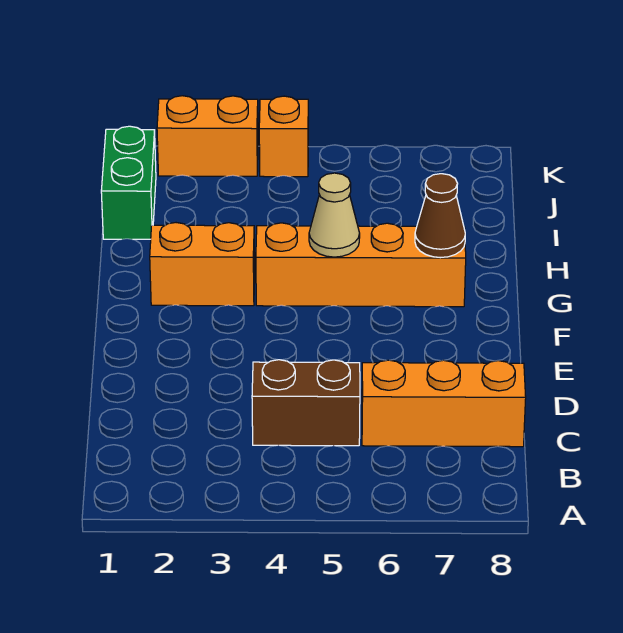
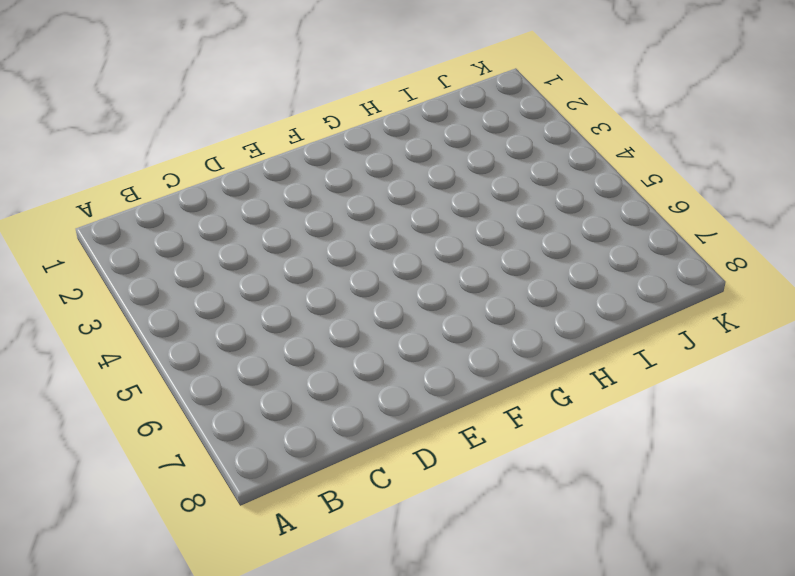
none -> brown 1x2 brick [252,360,360,446]
none -> orange 1x3 brick [362,360,526,447]

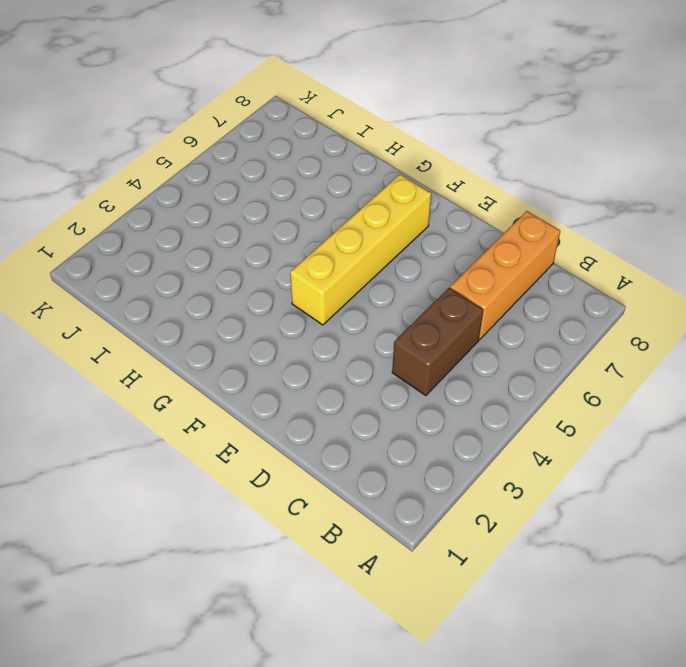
yellow 1x4 brick [290,174,431,325] -> none
none -> orange 1x2 brick [150,223,255,306]
none -> orange 1x4 brick [256,223,466,307]

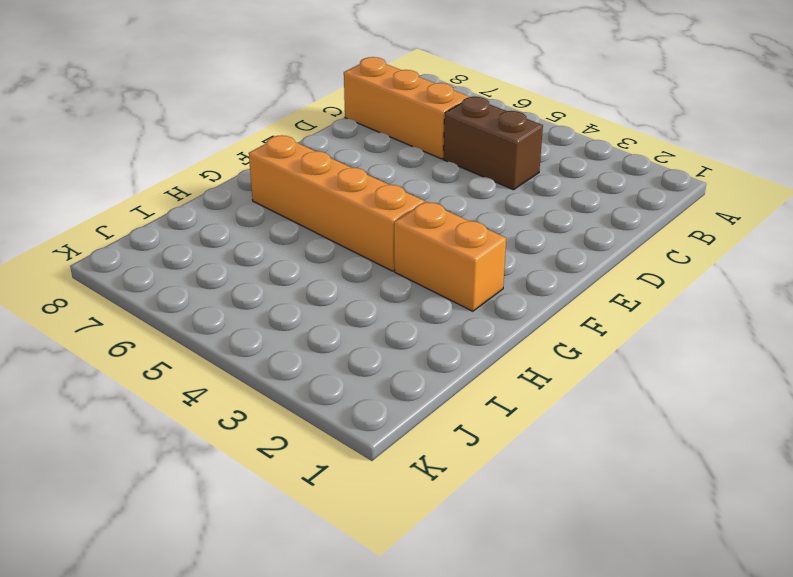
none -> green 1x2 brick [101,126,156,239]
none -> orange 1x2 brick [157,96,258,176]

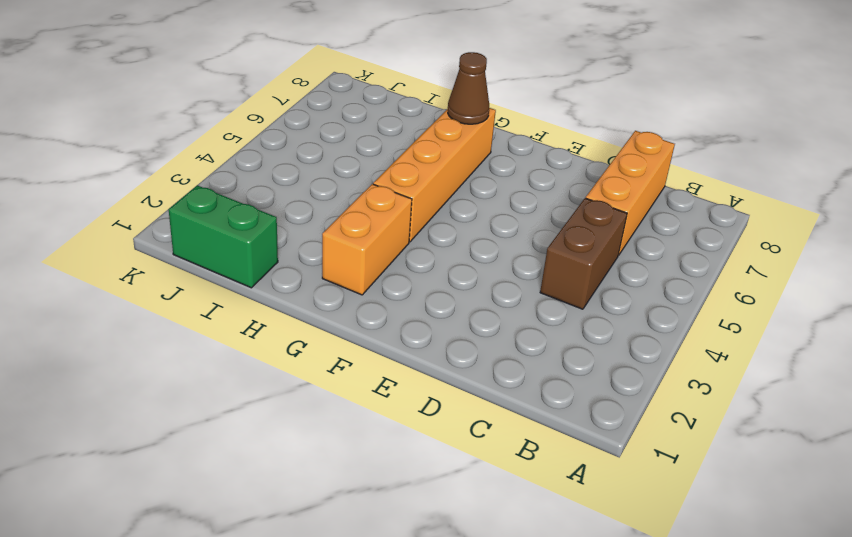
none -> orange 1x2 brick [157,96,258,176]
none -> orange 1x1 brick [259,96,308,177]

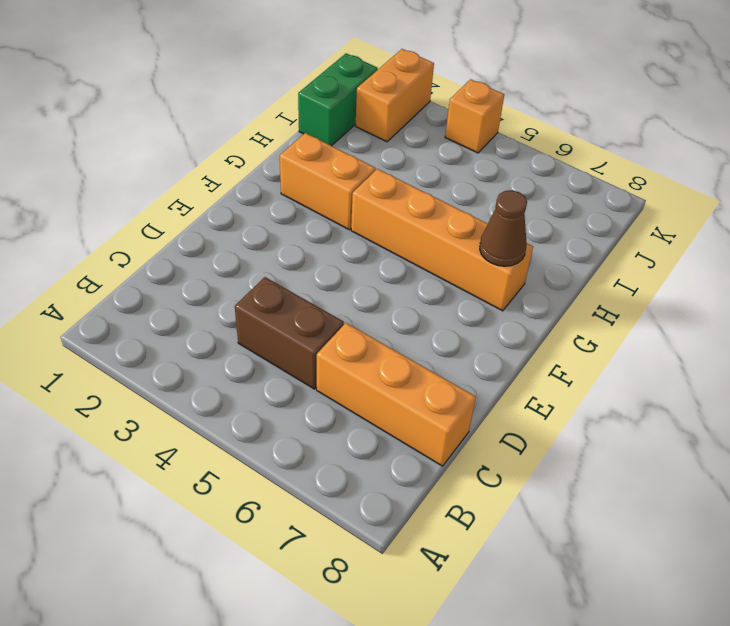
orange 1x2 brick [356,49,434,142] -> orange 1x2 brick turned to [157,96,258,176]
none -> tan 1x1 cone [309,173,360,257]

